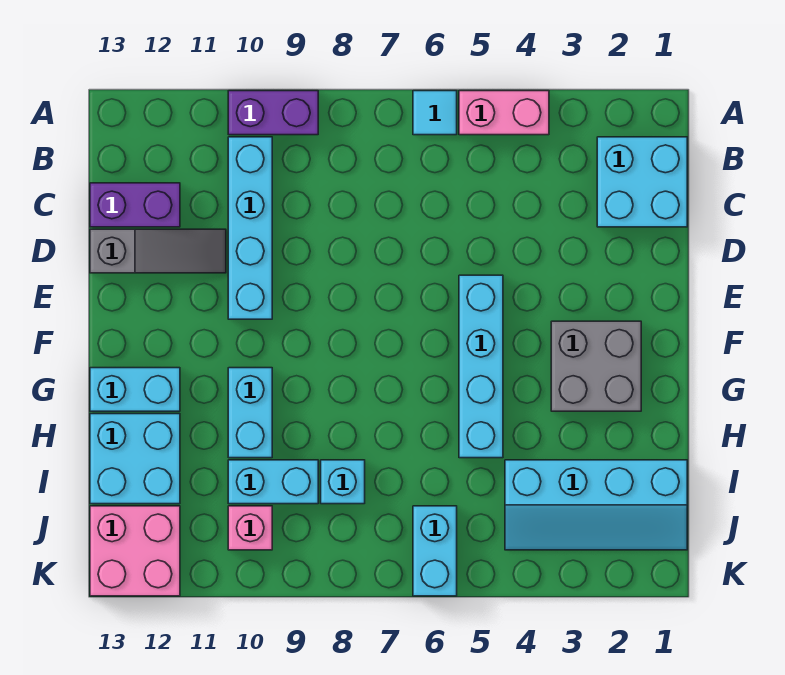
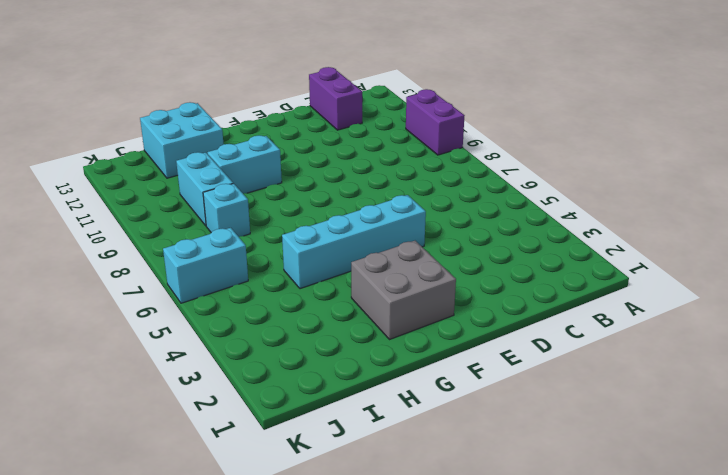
none -> pink 1x2 brick [459,91,549,135]
none -> cyan 1x1 tile [413,91,457,135]
none -> cyan 2x2 brick [597,137,687,227]

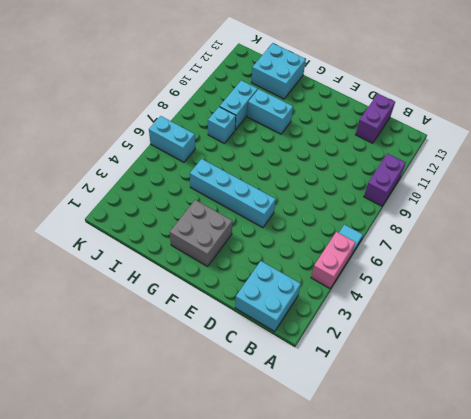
none -> cyan 1x4 brick [228,137,272,319]
none -> grey 1x3 slope [90,229,226,273]
none -> cyan 1x2 brick [90,368,180,411]

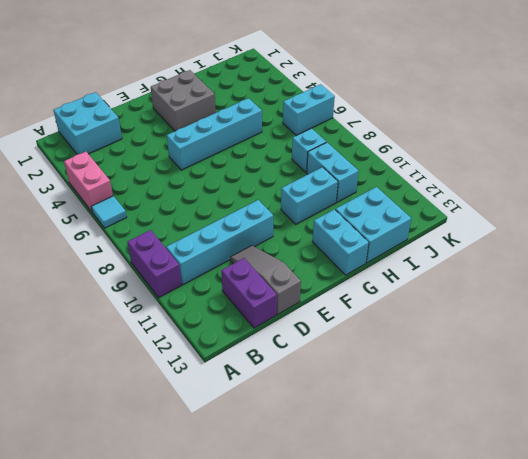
none -> cyan 2x4 slope [505,460,687,550]
none -> pink 1x1 brick [228,506,272,550]
none -> pink 2x2 brick [90,506,180,596]

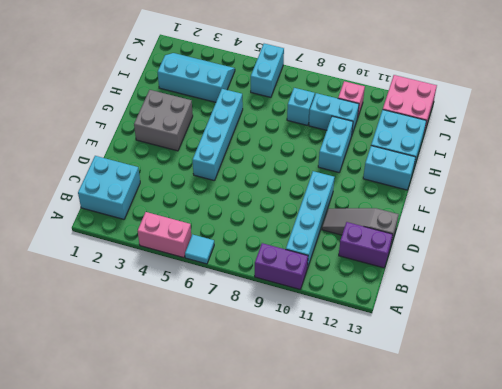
cyan 2x3 slope [158,53,235,102] -> cyan 2x4 slope [505,460,687,550]

